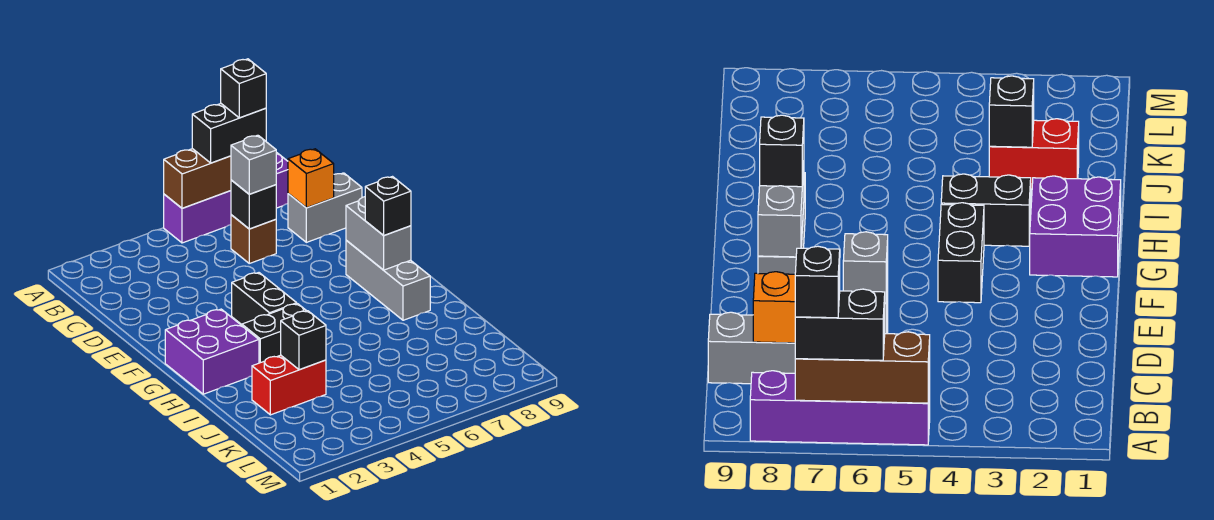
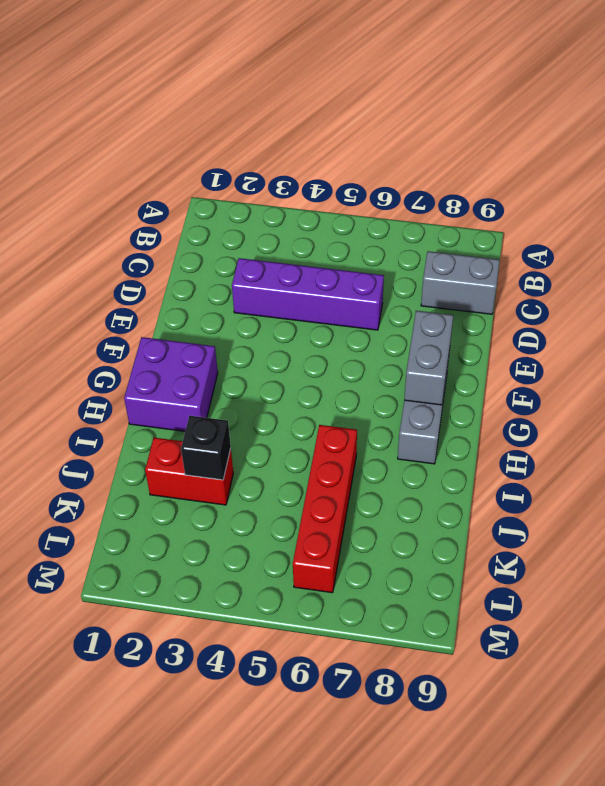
purple 1x4 brick [232,258,384,330] -> purple 1x4 brick moved to [164,152,288,243]
red 1x4 brick [293,425,357,593] -> none
none -> brown 1x1 brick [231,215,276,263]
none -> black 1x2 brick [232,273,297,325]
none -> black 1x2 brick [242,304,306,363]

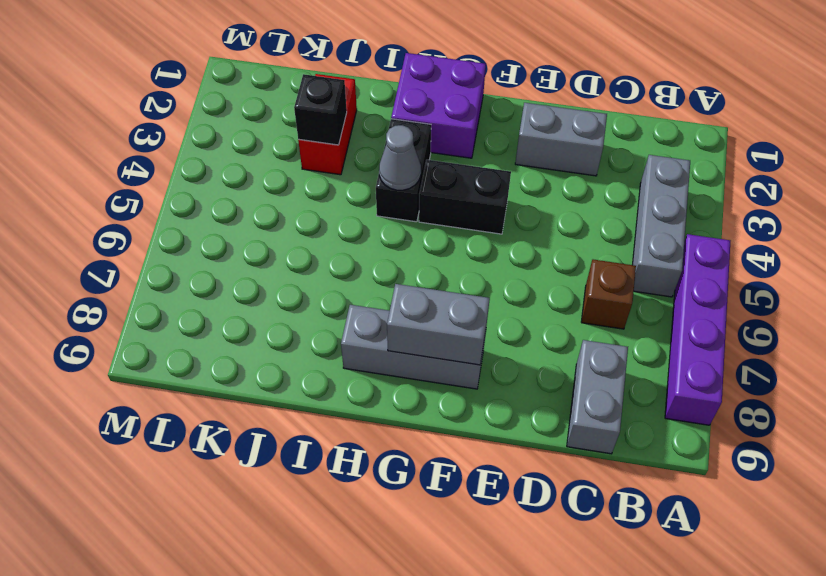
grey 1x3 brick [633,155,690,297] -> none
grey 1x2 brick [515,103,607,176] -> none
grey 1x1 cone [379,125,421,190] -> none
none -> brown 1x3 brick [164,149,231,208]
none -> black 1x1 brick [231,180,276,229]
none -> orange 1x1 brick [288,149,334,208]

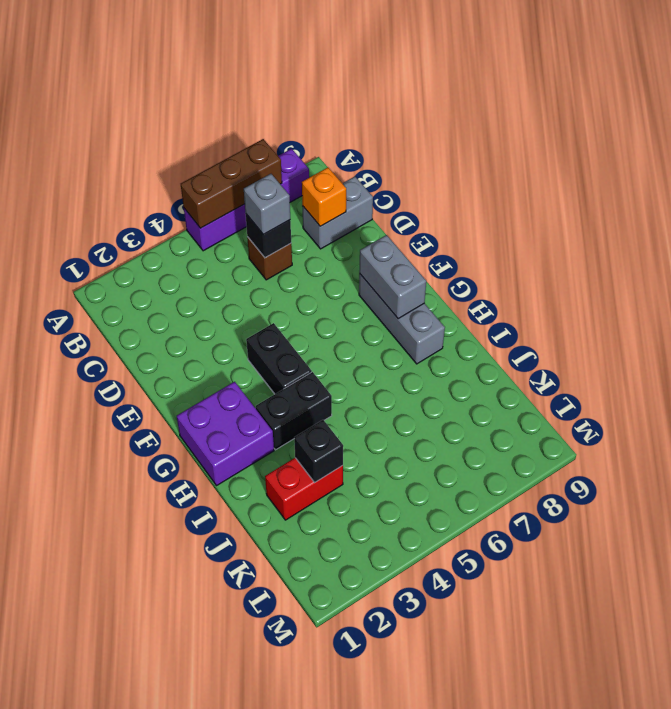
none -> black 1x2 brick [192,104,266,163]
none -> black 1x1 brick [365,177,411,235]
none -> black 1x1 brick [221,59,266,118]

